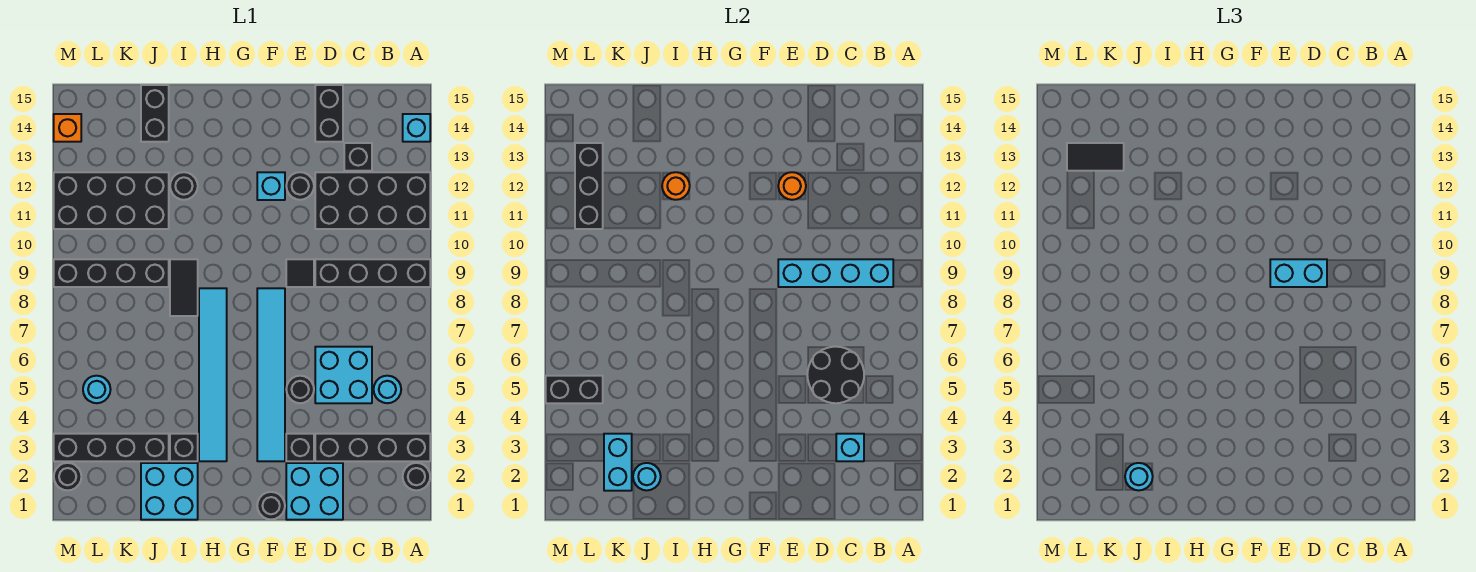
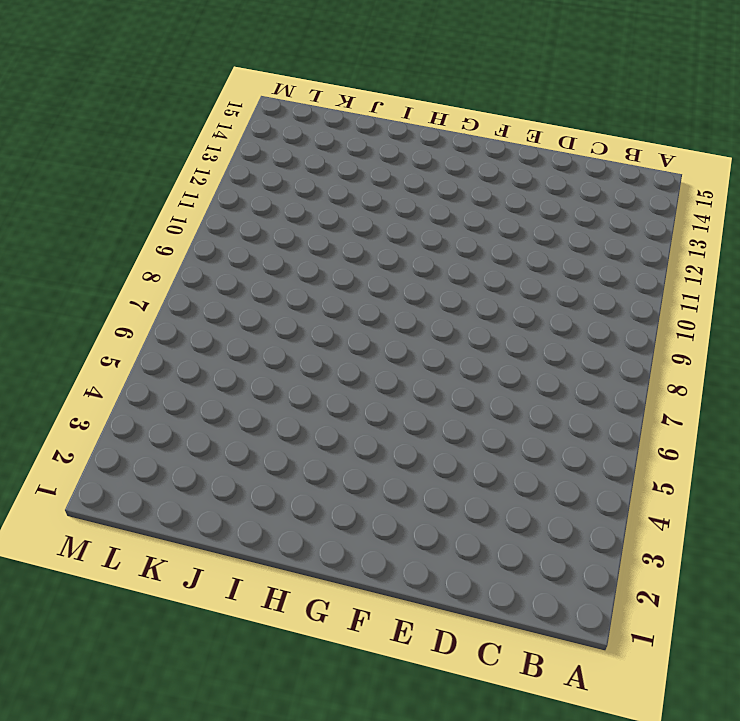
none -> black 1x1 round brick [403,463,430,490]
none -> black 1x4 brick [315,434,430,461]
none -> black 1x4 brick [315,259,430,287]
none -> black 2x4 brick [315,172,430,229]

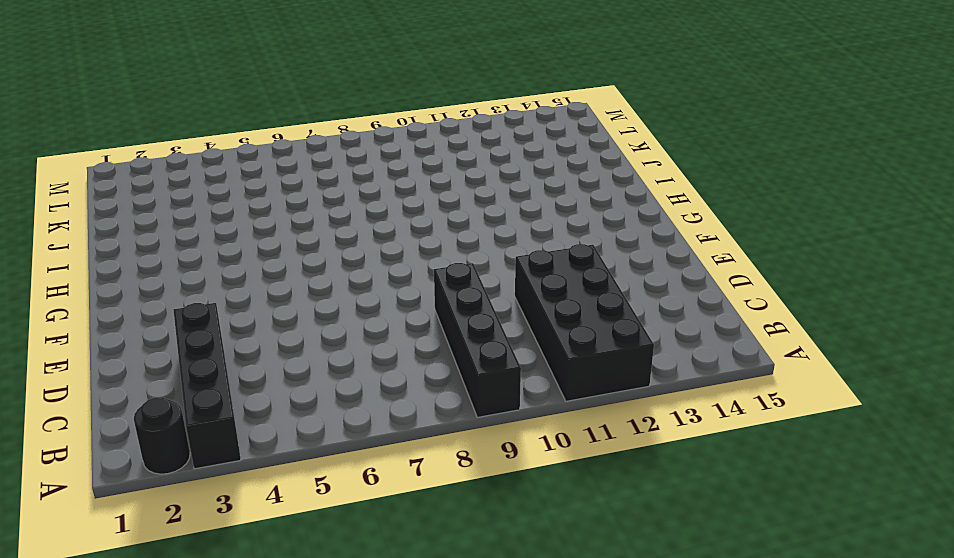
none -> cyan 1x1 brick [403,114,430,142]
none -> cyan 1x1 round brick [374,376,401,403]
none -> cyan 2x2 brick [315,347,372,403]
none -> black 1x1 brick [344,143,372,171]

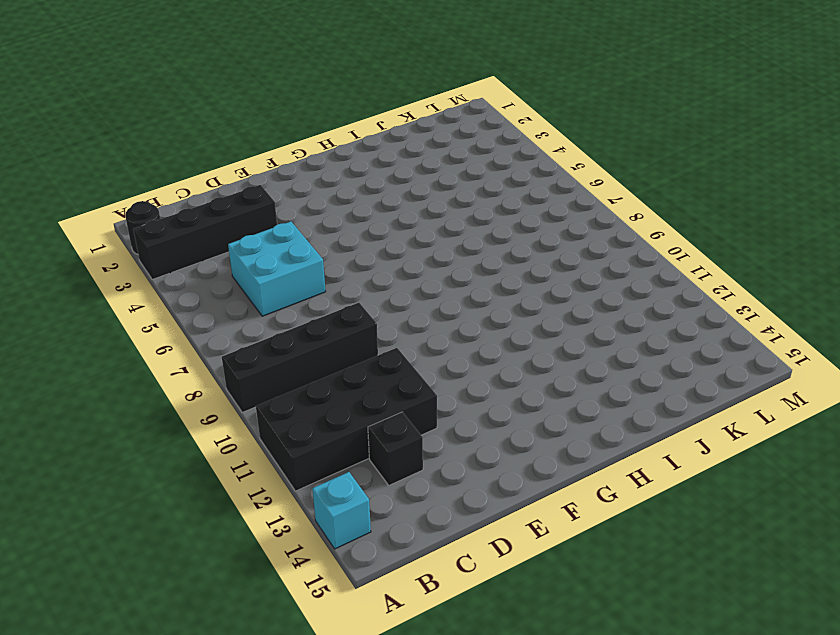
none -> cyan 1x1 round brick [374,376,401,403]
none -> cyan 2x2 brick [286,463,343,520]
none -> black 1x2 brick [315,85,343,142]
none -> black 1x1 brick [286,434,314,461]

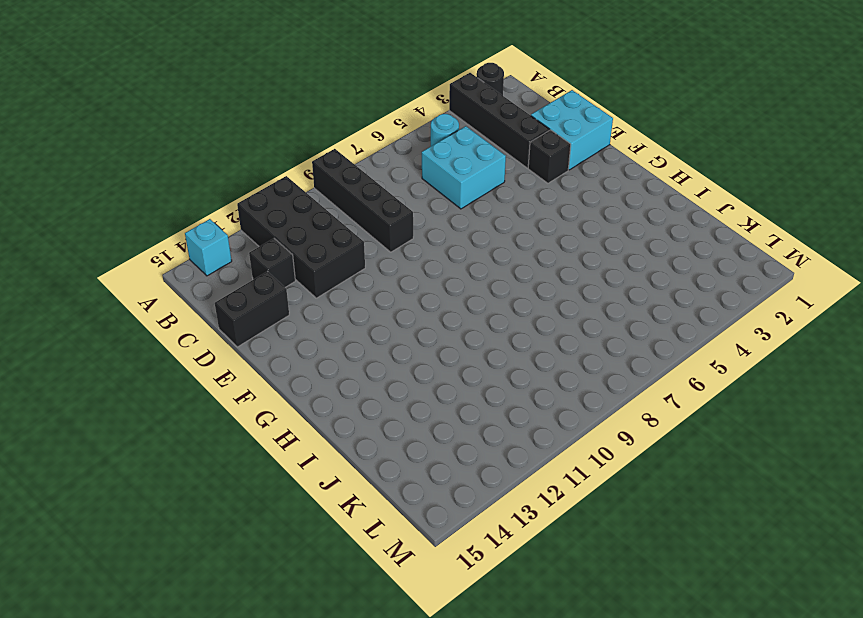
none -> black 1x1 round brick [286,376,314,403]
none -> black 1x1 tile [286,259,314,287]
none -> black 1x1 round brick [286,172,314,200]
none -> black 1x1 round brick [257,492,285,520]

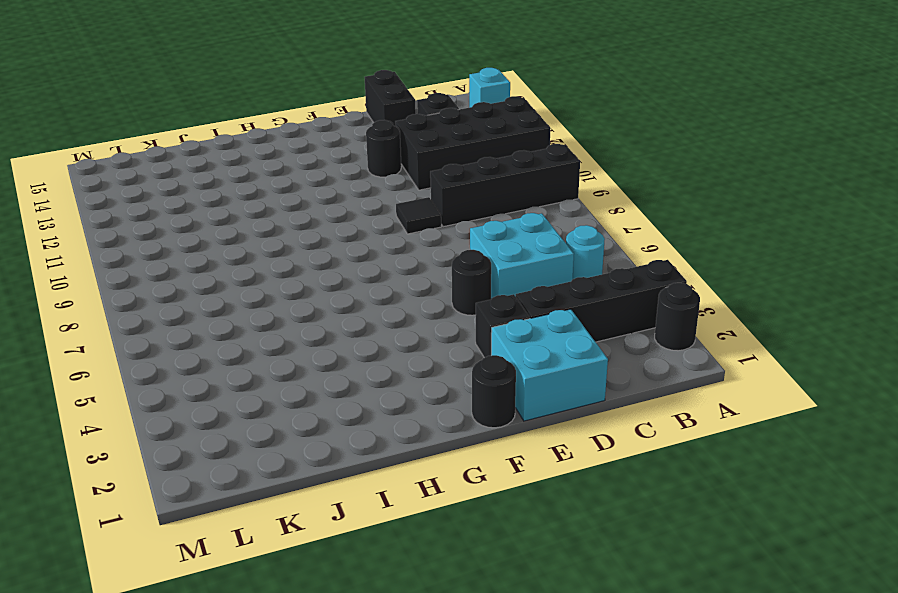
none -> cyan 1x6 tile [257,288,285,461]
none -> cyan 1x1 brick [257,172,285,200]
none -> cyan 1x6 tile [199,288,227,461]
none -> cyan 2x2 brick [141,463,198,520]

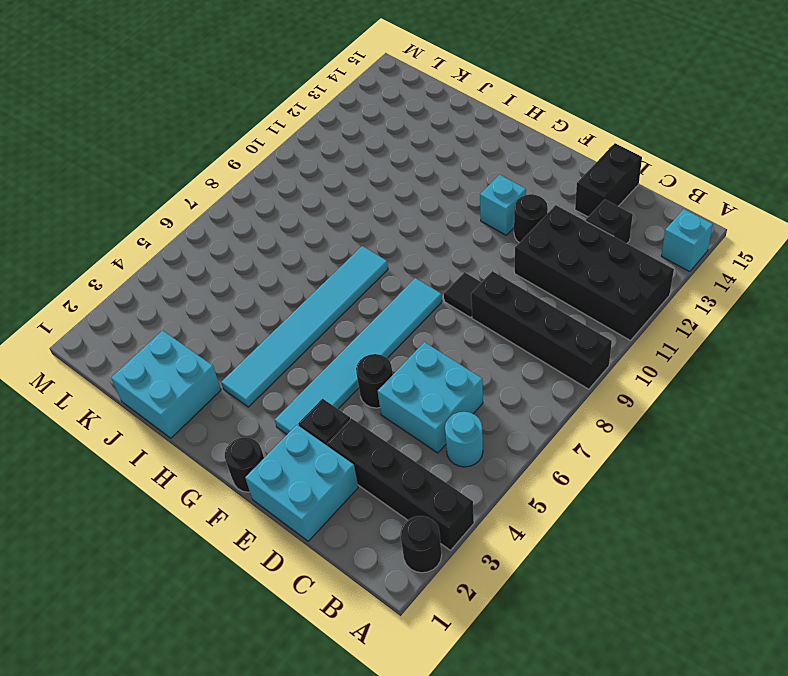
none -> black 1x1 brick [170,434,198,461]
none -> black 1x2 tile [170,259,198,316]
none -> black 1x1 round brick [170,172,198,200]
none -> black 1x4 brick [54,434,169,461]

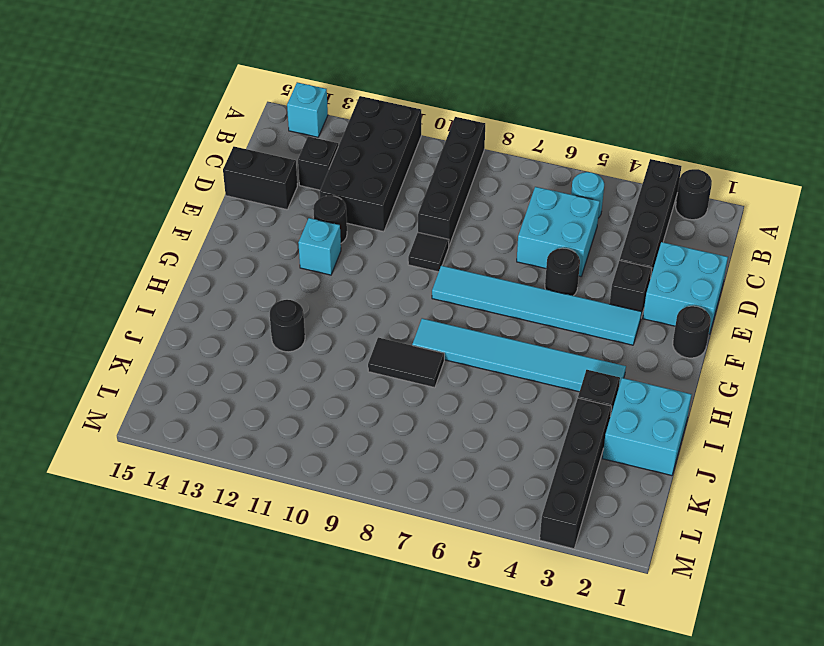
none -> black 1x4 brick [54,259,169,287]
none -> black 2x4 brick [54,172,169,229]
none -> black 1x2 brick [141,85,169,142]
none -> cyan 1x1 round brick [83,376,111,403]

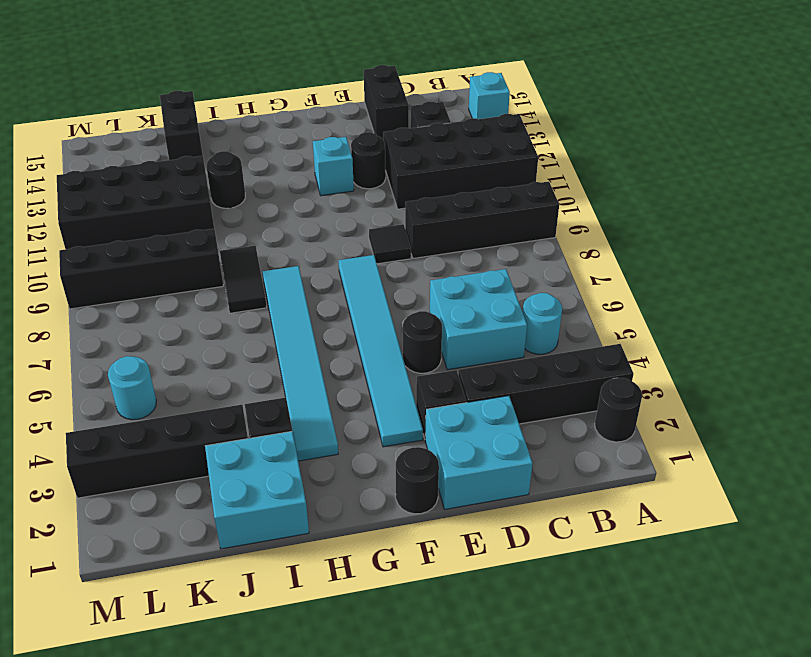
none -> black 1x1 round brick [54,463,81,490]
none -> orange 1x1 brick [54,114,81,142]
none -> cyan 1x4 brick [778,259,893,287]
none -> cyan 1x1 brick [836,434,864,461]

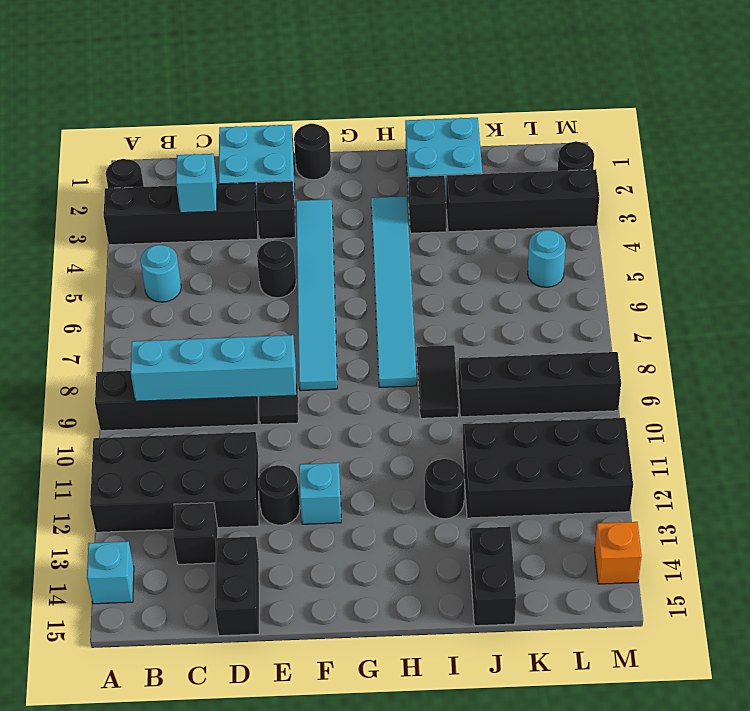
none -> cyan 2x2 brick [315,347,372,403]
none -> black 2x2 round brick [807,347,864,403]
none -> orange 1x1 round brick [778,172,806,200]
none -> orange 1x1 round brick [662,172,690,200]

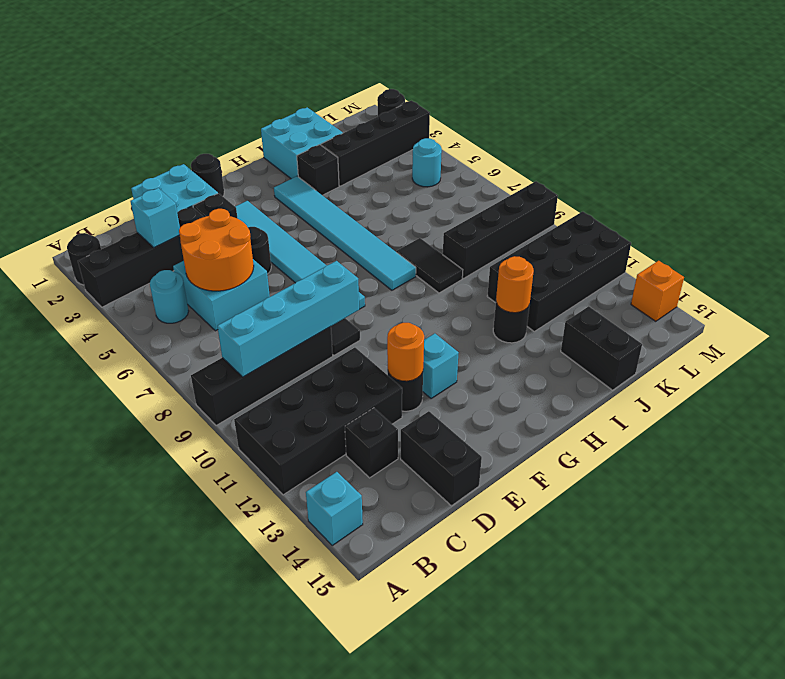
orange 2x2 round brick [179,209,254,291] -> black 2x2 round brick [807,347,864,403]
none -> cyan 1x1 round brick [633,463,661,490]
none -> cyan 1x2 brick [604,434,632,491]
none -> black 1x2 brick [546,376,603,403]
none -> black 1x3 brick [575,143,603,229]

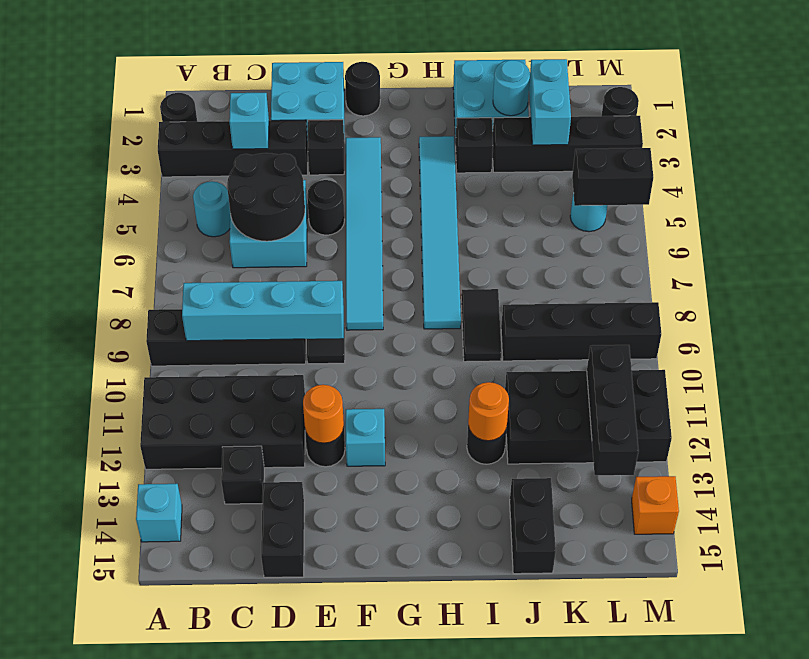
none -> cyan 1x2 brick [1270,259,1327,287]
none -> cyan 1x1 round brick [1125,463,1153,490]
none -> black 1x2 tile [1067,143,1124,171]

